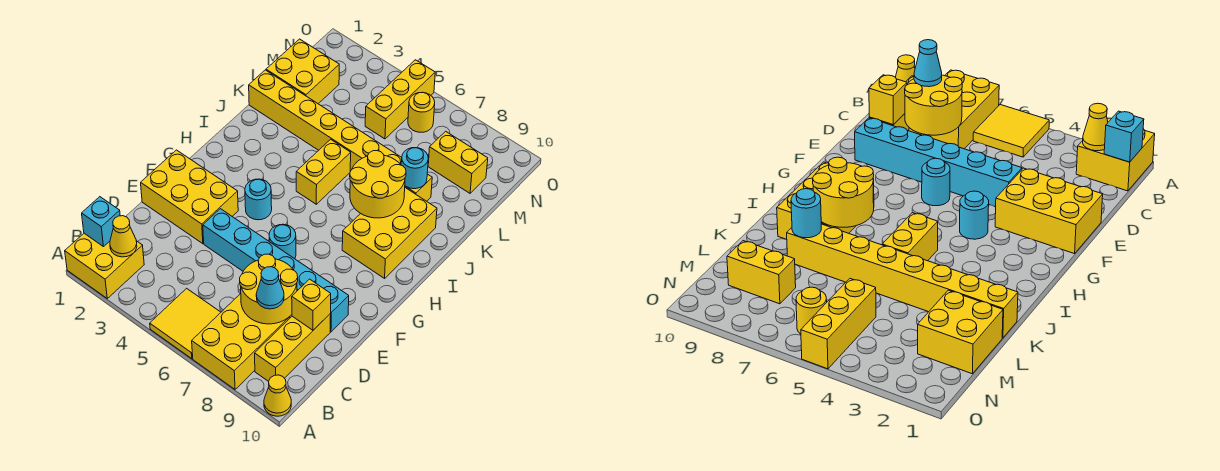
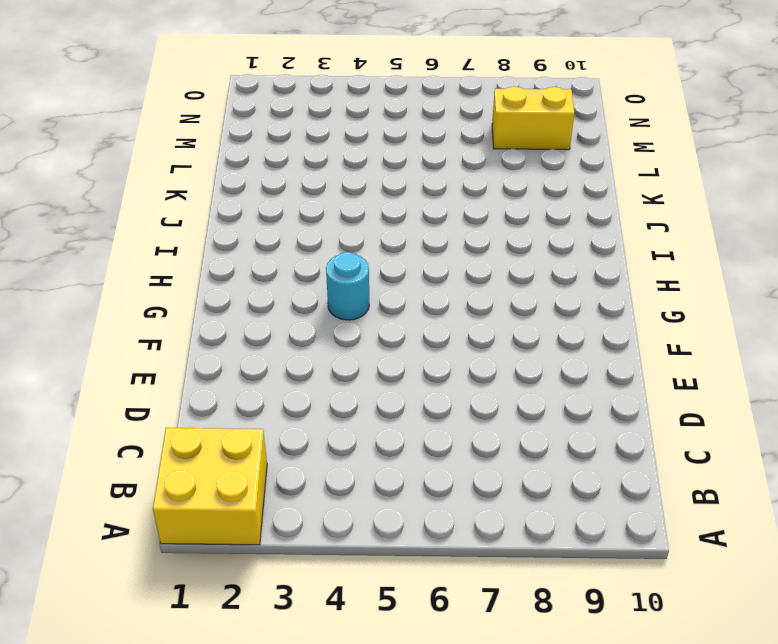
none -> yellow 2x2 tile [150,288,221,359]
none -> yellow 2x3 brick [192,294,290,389]
none -> yellow 1x1 cone [264,375,291,416]

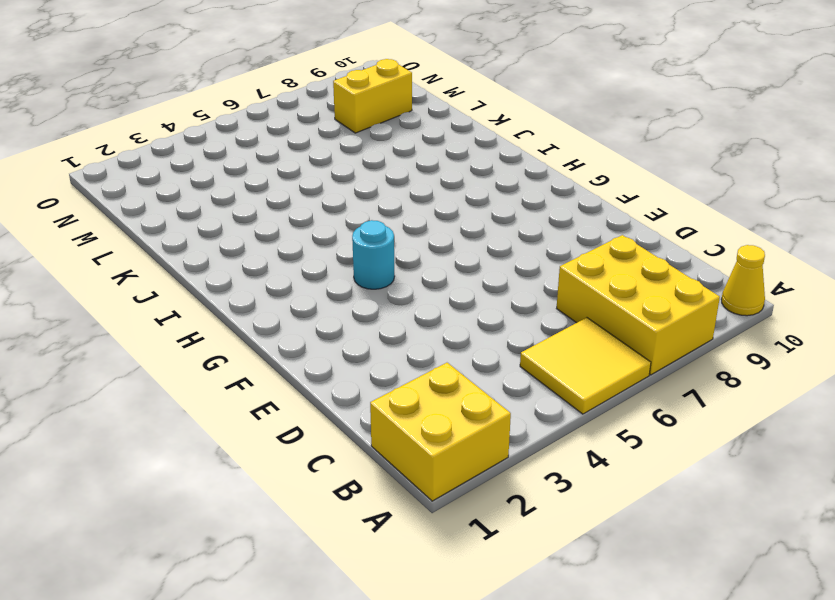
none -> yellow 1x3 brick [255,313,331,382]
none -> yellow 2x3 brick [141,150,238,244]
none -> cyan 1x6 brick [203,209,349,332]

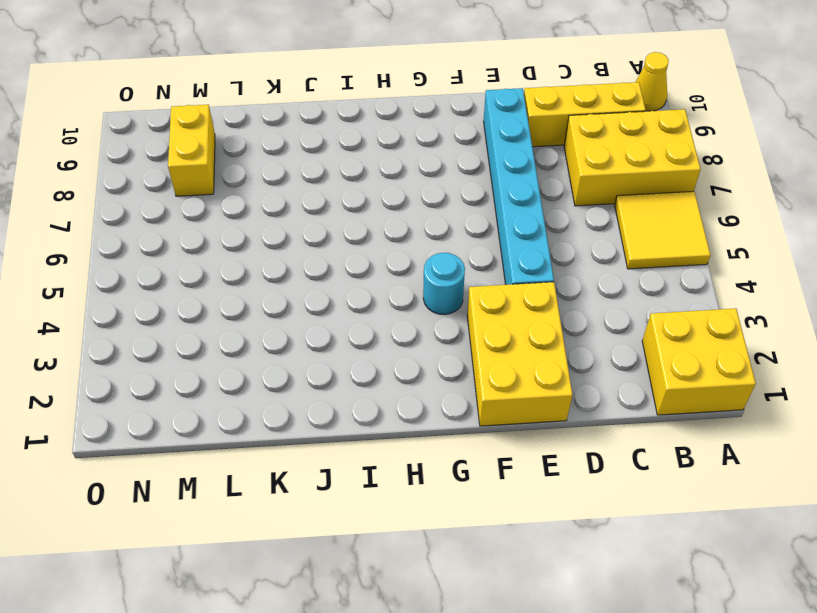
none -> cyan 1x1 round brick [269,224,296,259]
none -> yellow 2x3 brick [342,188,437,278]
none -> yellow 1x2 brick [296,139,351,204]

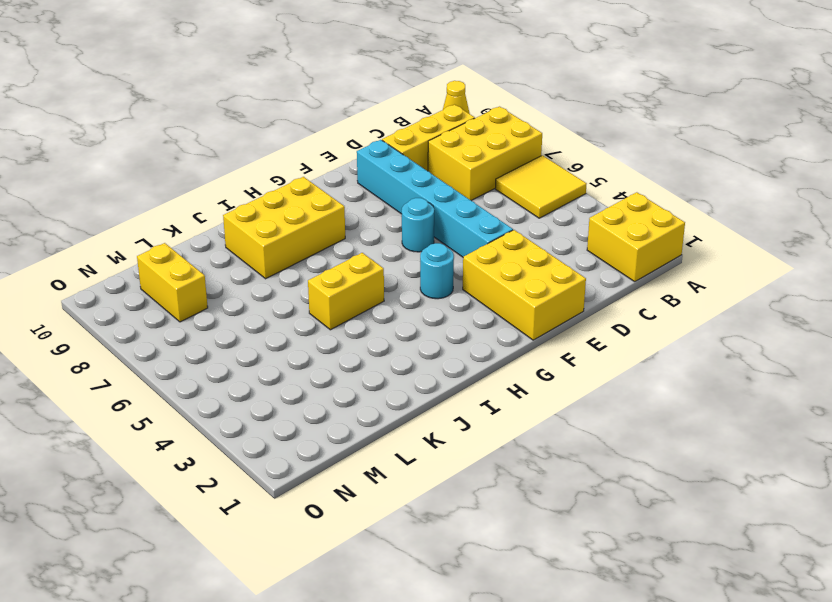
none -> yellow 1x8 brick [249,70,432,201]
none -> yellow 2x2 brick [266,39,339,104]
none -> yellow 1x3 brick [365,60,435,139]

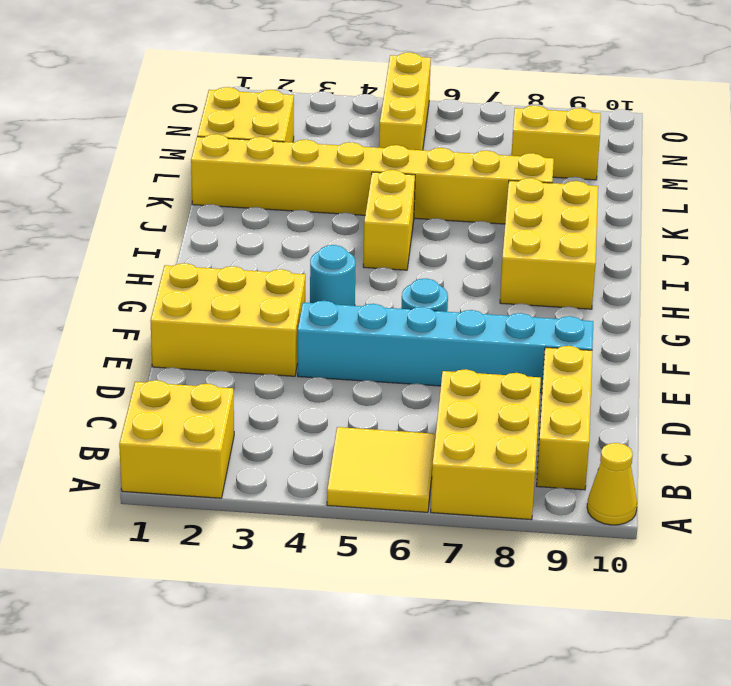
none -> yellow 1x1 round brick [408,93,435,132]
none -> cyan 1x1 brick [82,197,120,247]
none -> yellow 1x1 cone [110,216,137,257]

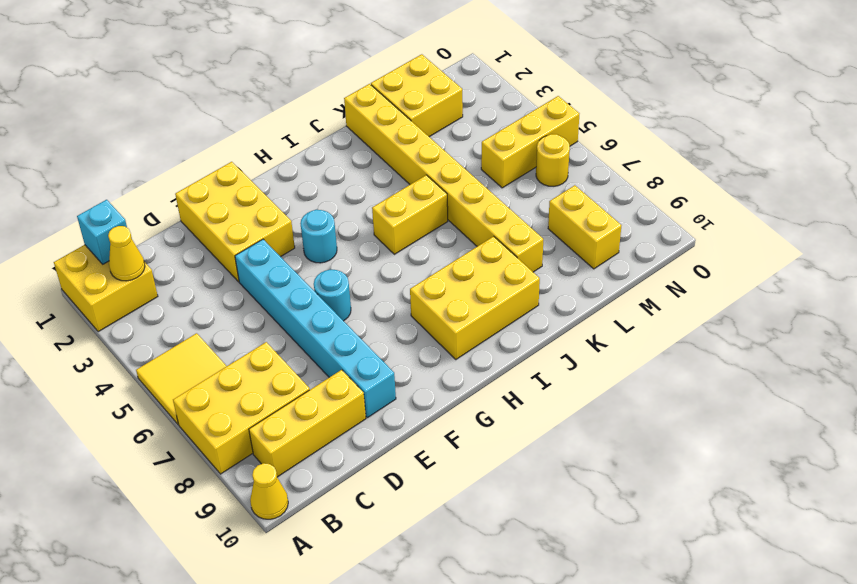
none -> yellow 2x2 round brick [240,254,298,324]
none -> yellow 1x1 brick [292,279,331,330]
none -> yellow 2x2 round brick [350,151,406,218]

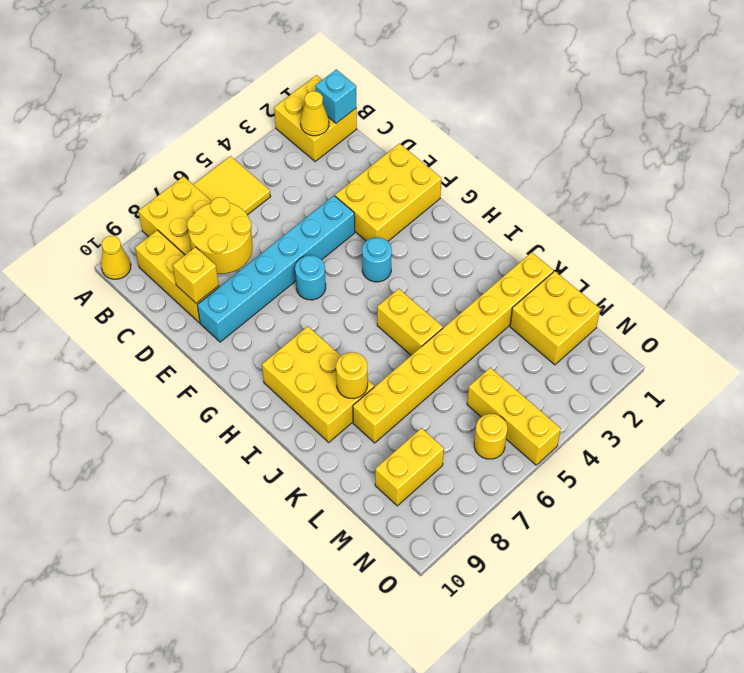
yellow 1x1 round brick [336,352,368,399] -> yellow 2x2 round brick [350,151,406,218]
none -> cyan 1x1 round brick [401,148,428,189]
none -> cyan 1x1 cone [256,267,284,309]

